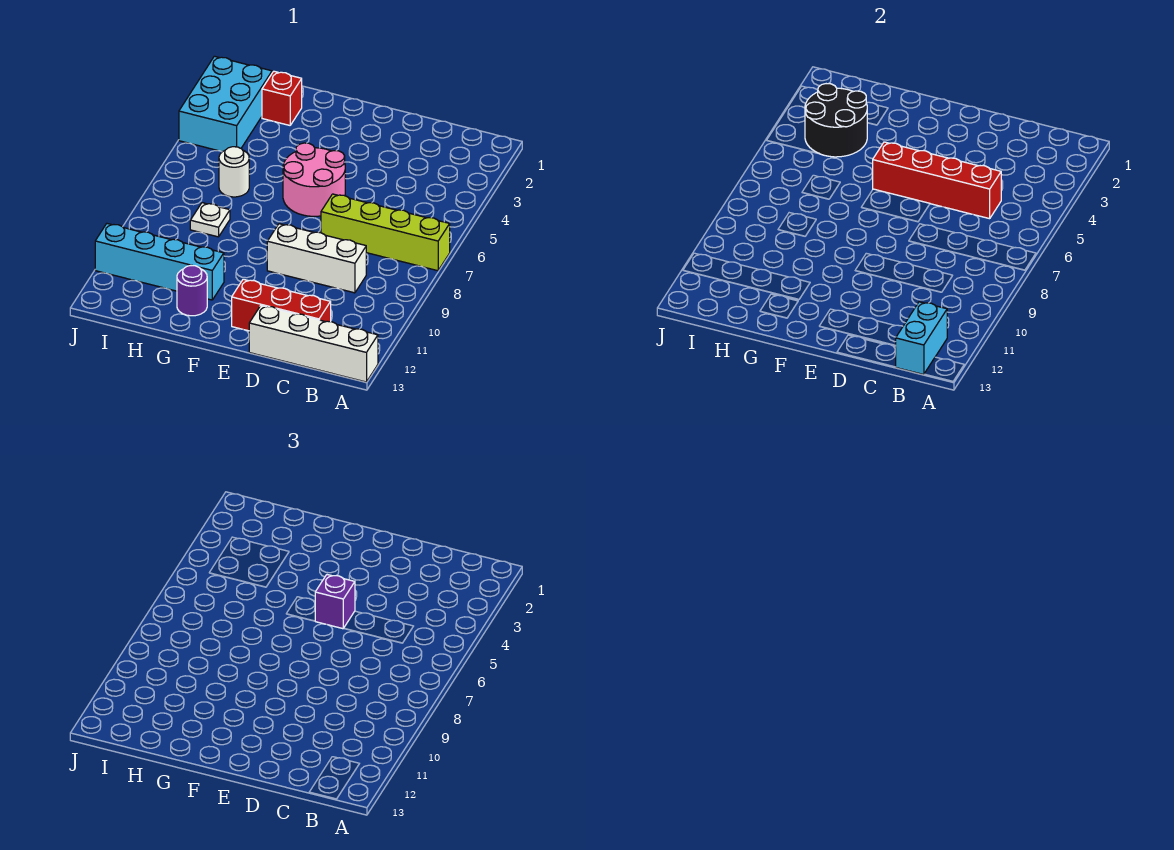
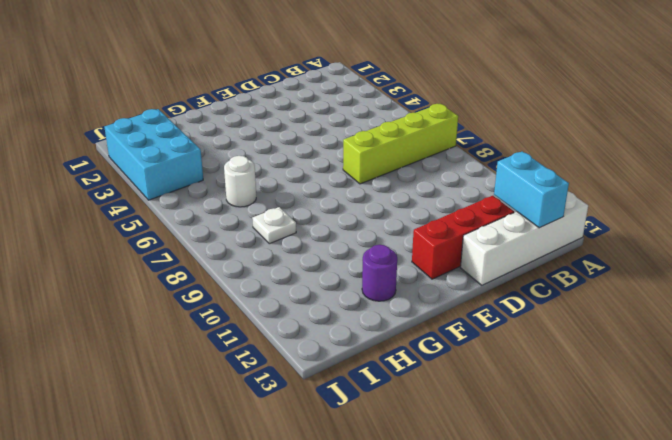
none -> white 1x3 brick [267,224,366,293]
none -> pink 2x2 round brick [283,143,345,216]
none -> cyan 1x4 brick [95,224,224,300]

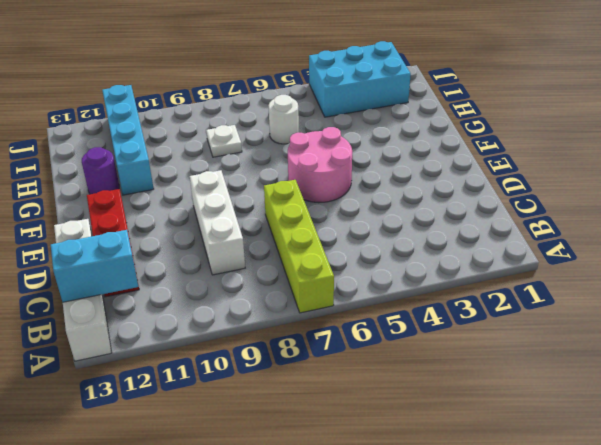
none -> red 1x1 brick [262,71,302,125]
none -> red 1x4 brick [873,142,1001,219]
none -> black 2x2 round brick [805,84,867,157]

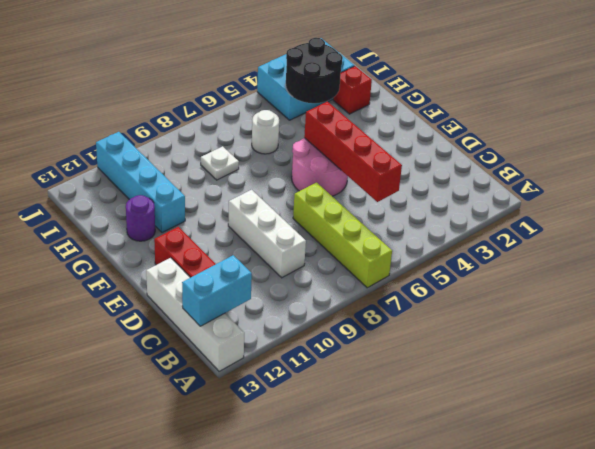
none -> purple 1x1 brick [315,575,355,629]

